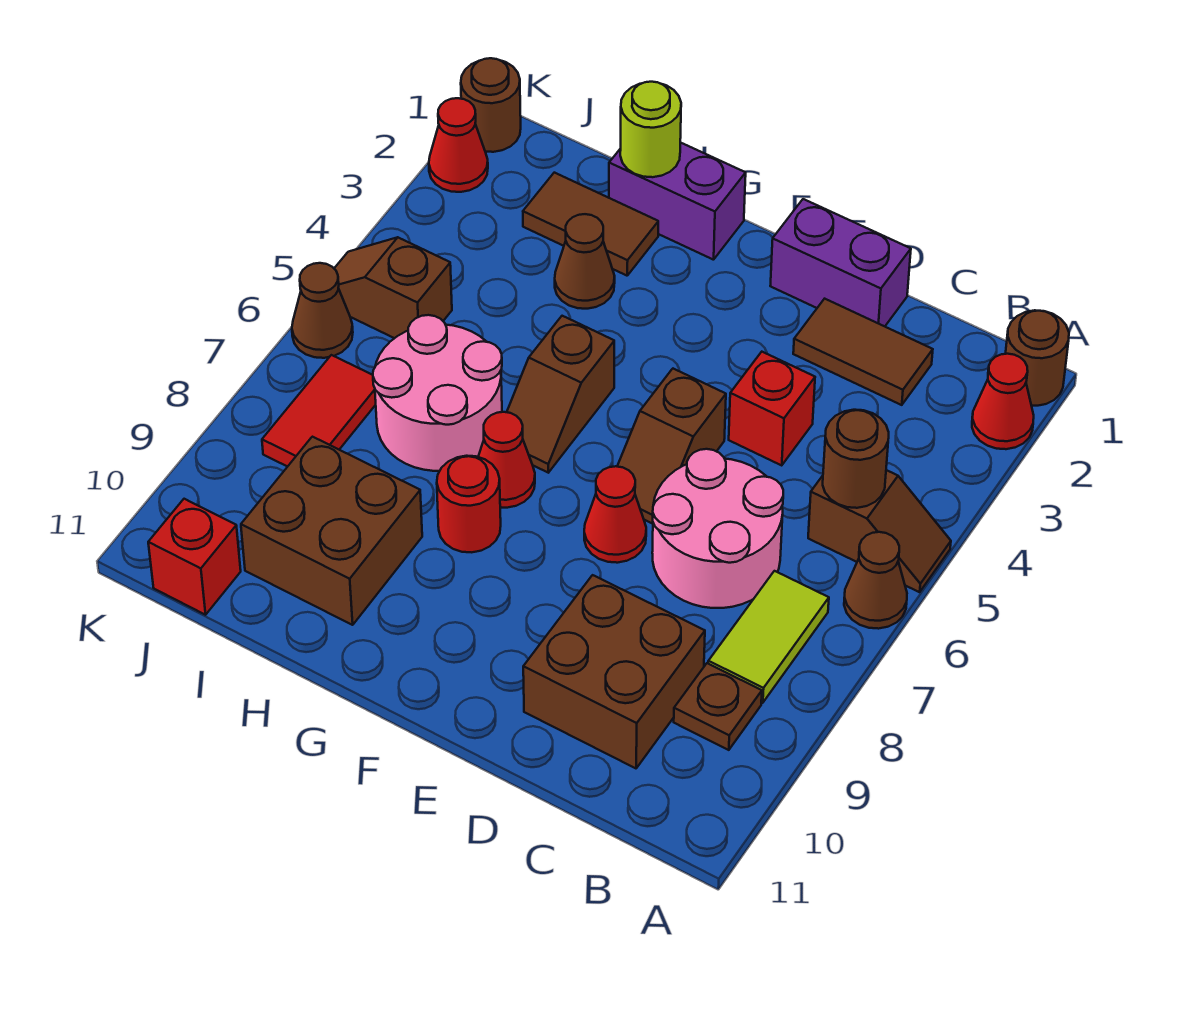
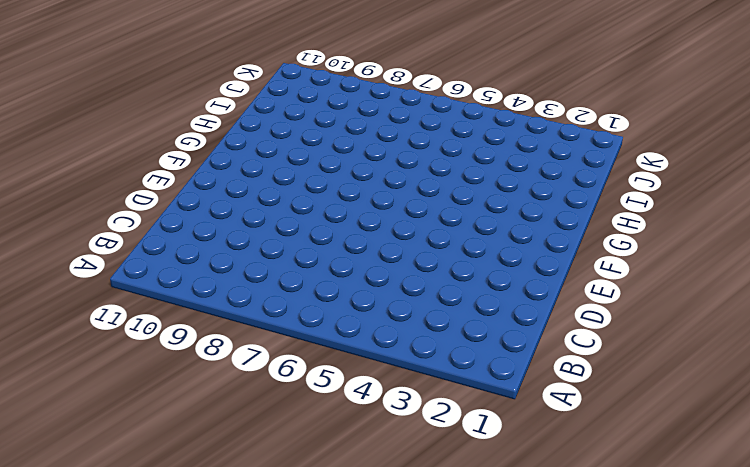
none -> brown 1x1 round brick [1005,310,1069,406]
none -> red 1x1 cone [972,354,1034,449]
none -> brown 1x2 slope [808,470,951,592]

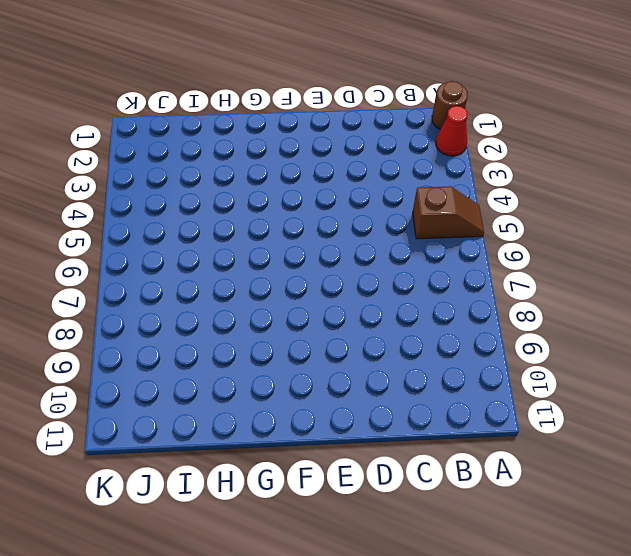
none -> brown 1x1 cone [844,532,907,629]
none -> lime 1x2 tile [708,571,829,703]
none -> brown 1x1 plate [674,663,762,750]

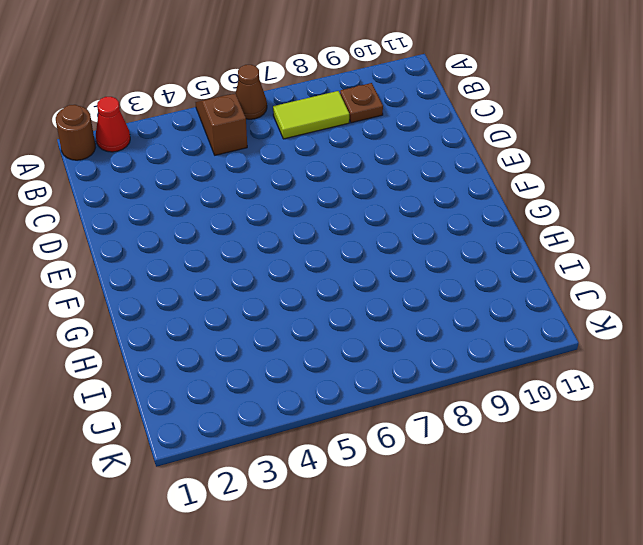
none -> brown 1x2 tile [793,299,933,405]
none -> pink 2x2 round brick [652,449,783,608]
none -> brown 2x2 brick [523,575,705,768]

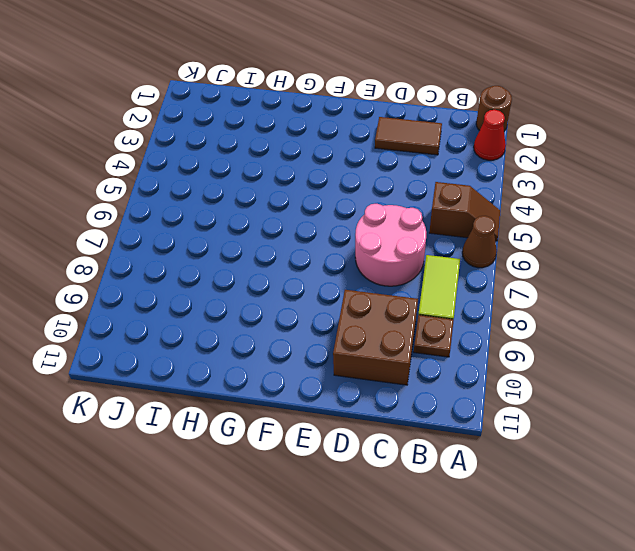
none -> purple 1x2 brick [770,199,911,326]
none -> red 1x1 brick [729,352,815,465]
none -> brown 1x2 slope [617,369,726,524]

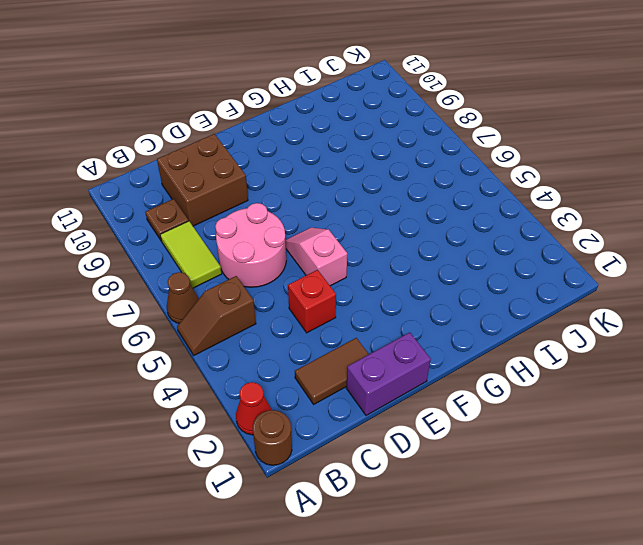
pink 1x2 slope [286,228,347,286] -> brown 1x2 slope [617,369,726,524]
none -> red 1x1 cone [584,466,646,563]
none -> purple 1x2 brick [609,142,746,260]
none -> brown 1x2 slope [507,316,614,473]

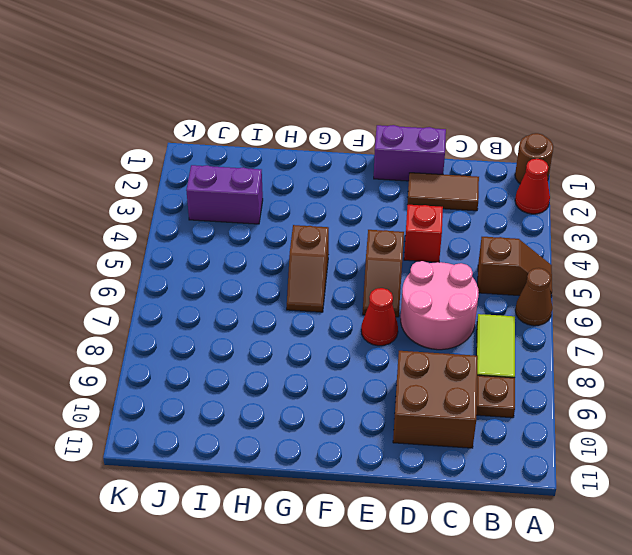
purple 1x2 brick [186,165,263,224] -> purple 1x2 brick moved to [609,142,746,260]
none -> red 1x1 cone [478,412,535,508]
none -> red 1x1 round brick [437,456,501,552]
none -> brown 1x2 tile [523,173,658,276]

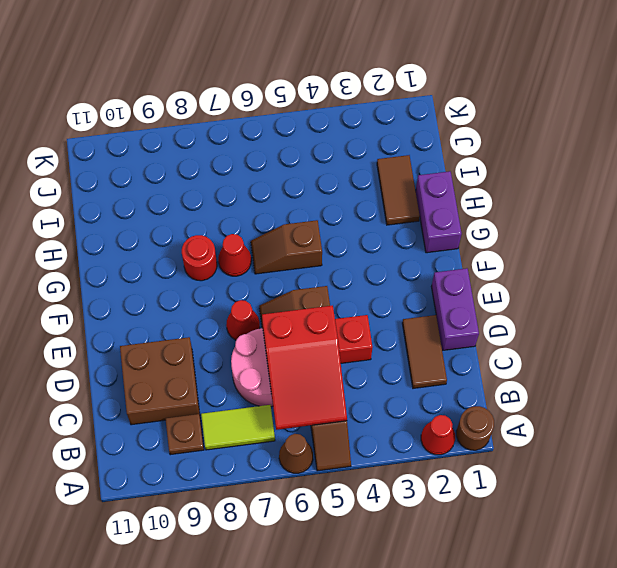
red 2x3 slope [262,306,347,430] -> brown 1x1 round brick [823,410,889,508]
none -> brown 1x1 cone [555,214,615,309]
none -> pink 2x2 round brick [373,315,502,471]
none -> brown 2x2 brick [241,437,422,625]

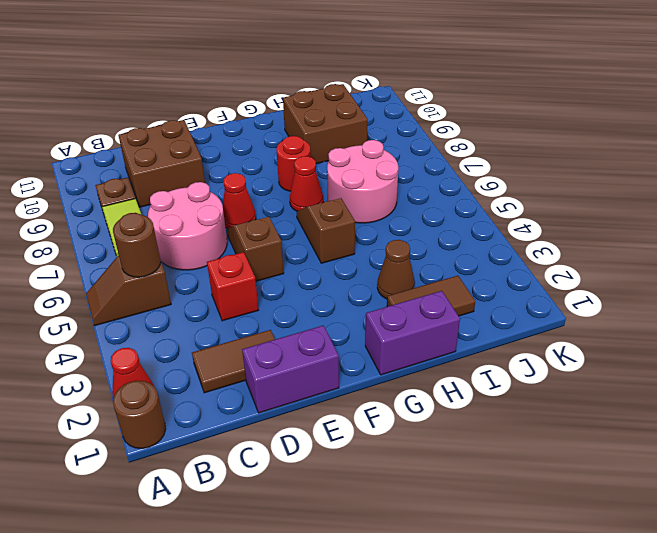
none -> brown 1x1 cone [844,532,907,629]
none -> brown 1x2 slope [334,237,452,338]
none -> red 1x2 tile [262,355,376,467]

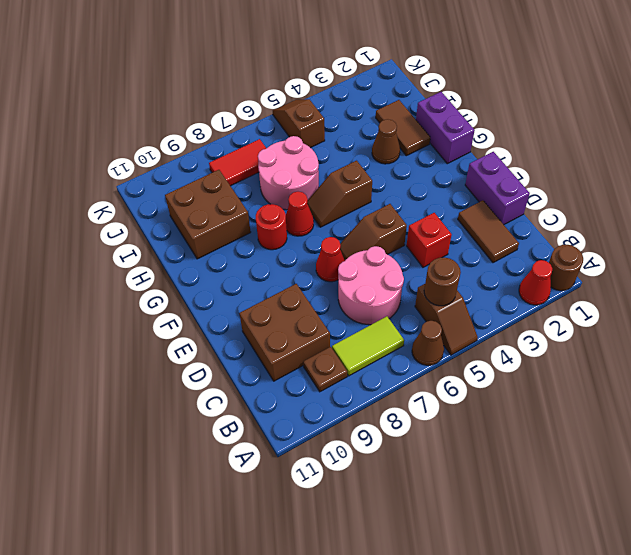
none -> red 1x1 brick [148,499,241,615]
none -> brown 1x1 round brick [461,58,521,152]
none -> red 1x1 cone [429,98,488,192]

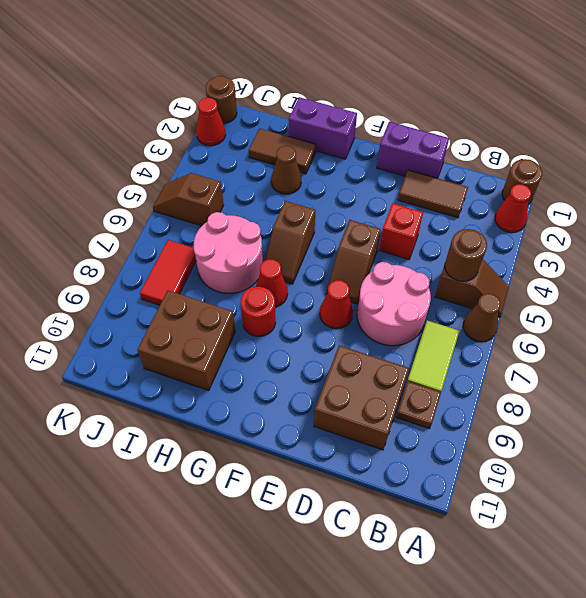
none -> red 1x1 brick [148,499,241,615]
none -> brown 1x1 cone [292,263,353,358]
none -> lime 1x1 round brick [620,82,681,177]

